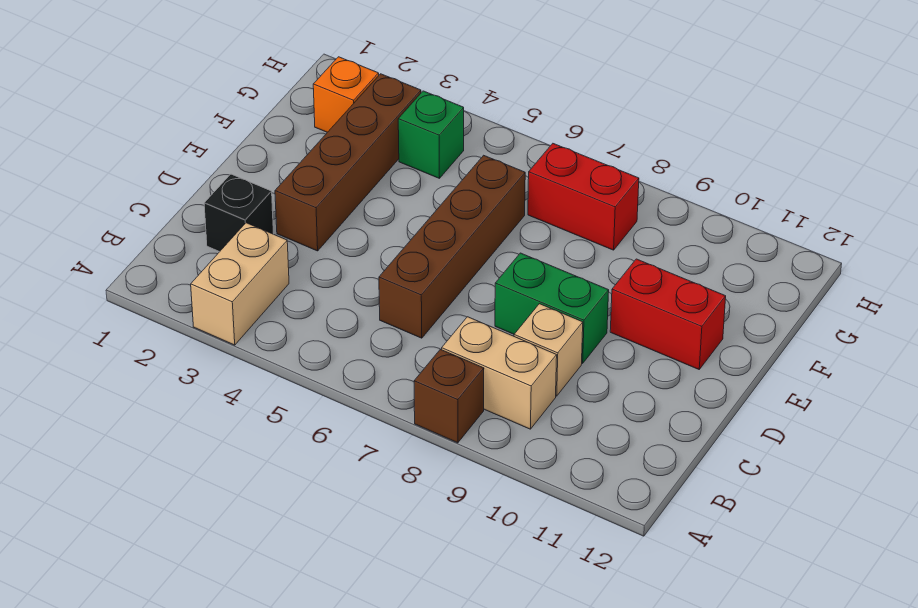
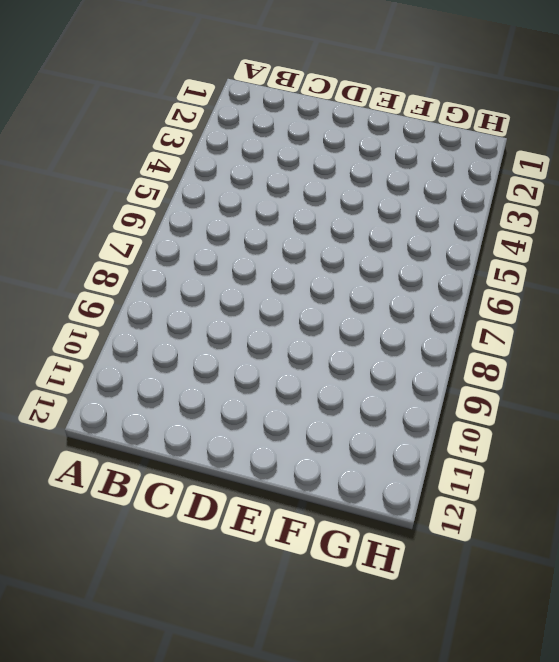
none -> tan 1x2 brick [191,223,289,345]
none -> brown 1x1 brick [414,349,484,443]
none -> tan 1x2 brick [442,317,557,429]

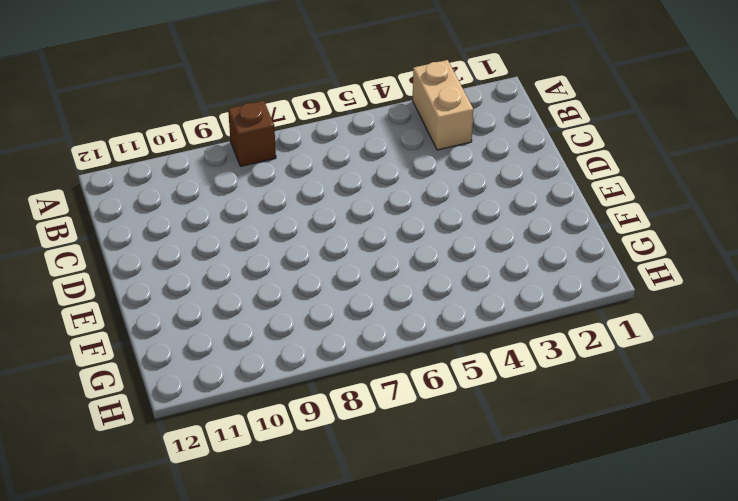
none -> tan 1x2 brick [442,317,557,429]
none -> black 1x1 brick [204,174,274,252]
none -> brown 1x4 brick [379,155,525,338]

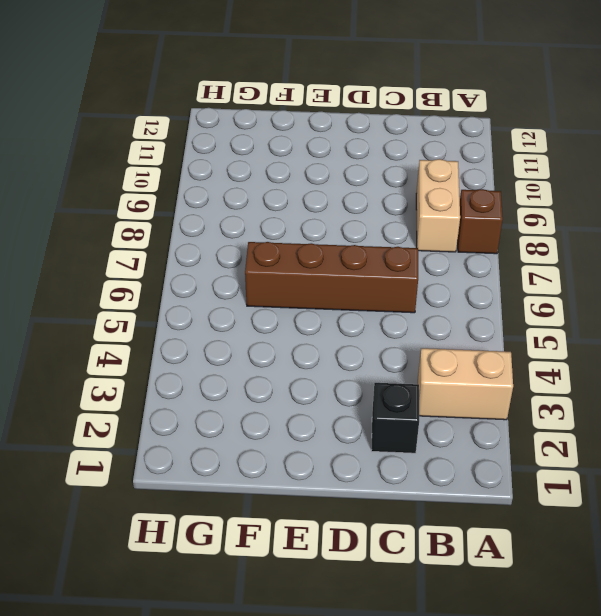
none -> tan 1x1 brick [514,304,583,396]
none -> brown 1x4 brick [275,74,421,251]
none -> green 1x2 brick [495,253,609,363]

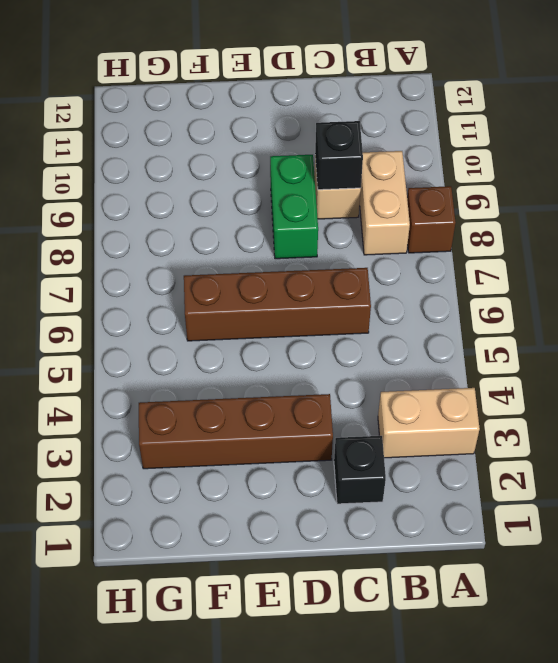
black 1x1 brick [315,121,363,190] -> none
none -> red 1x2 brick [610,259,726,369]
none -> orange 1x1 brick [313,57,379,132]
none -> green 1x1 brick [398,91,464,178]

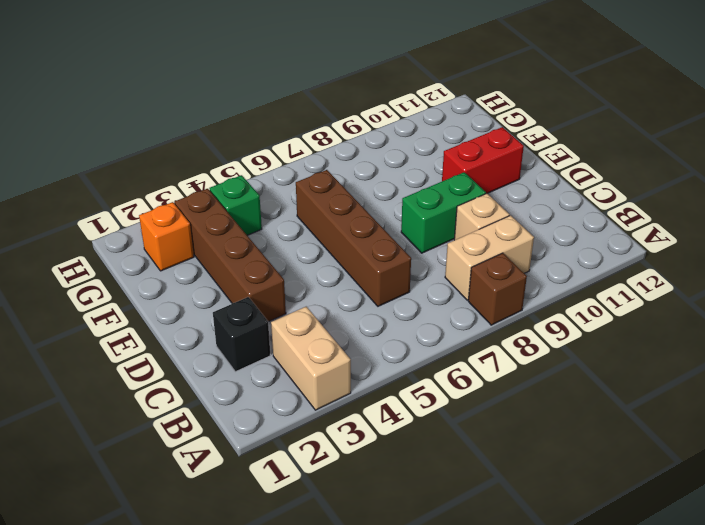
none -> red 1x2 brick [528,144,639,250]

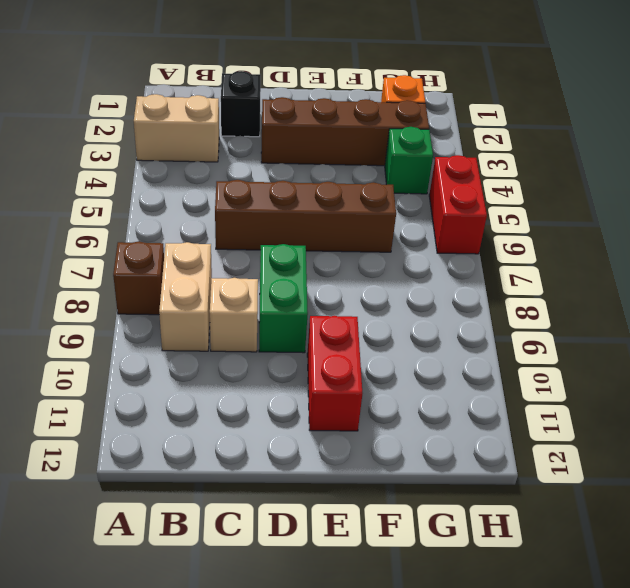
red 1x2 brick [429,155,487,254] -> red 1x2 brick moved to [528,144,639,250]

